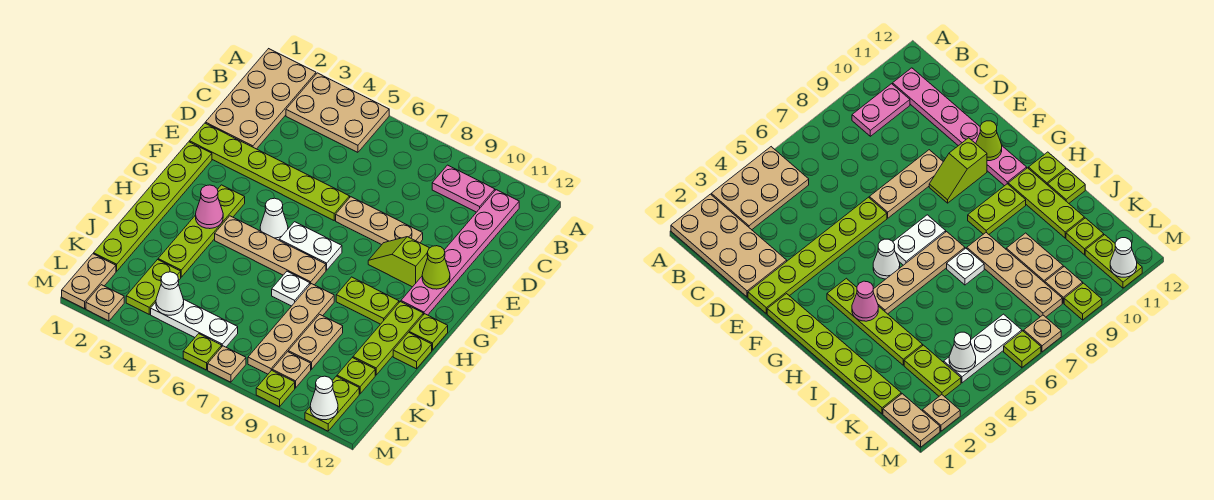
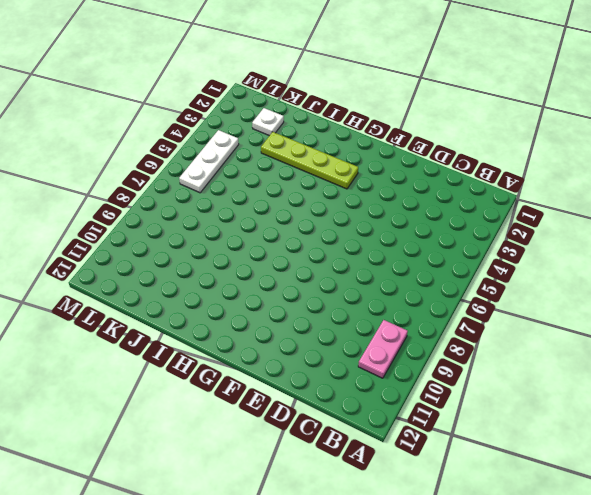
white 1x1 plate [252,108,284,136] -> white 1x1 plate moved to [272,271,310,306]
none -> tan 2x4 plate [205,49,316,149]
none -> tan 2x3 plate [286,73,389,152]
none -> pink 1x6 plate [401,190,519,315]
none -> lime 1x6 plate [189,123,350,220]

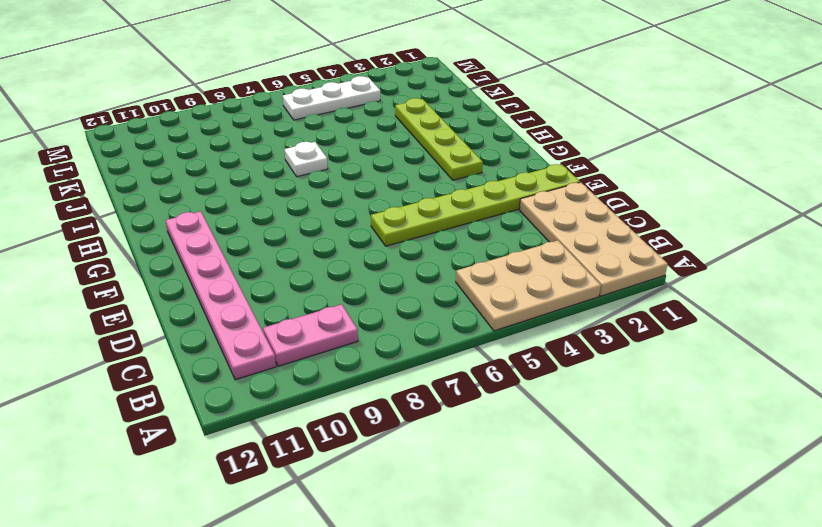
none -> tan 1x3 plate [336,197,423,245]
none -> lime 1x6 plate [94,142,212,271]
none -> lime 1x2 slope [368,237,429,287]
none -> white 1x1 cone [260,198,288,240]

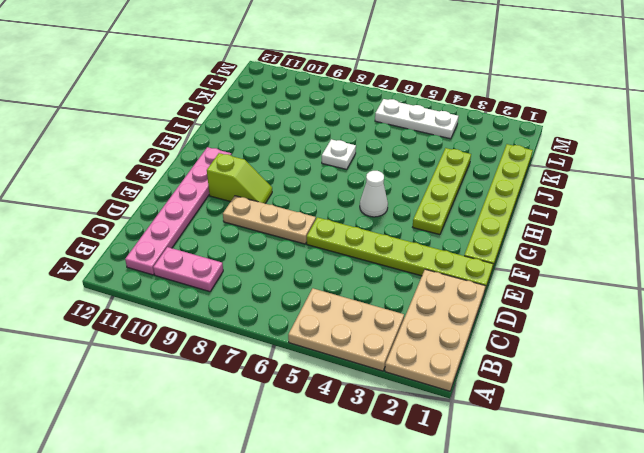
none -> white 1x2 plate [279,222,342,270]
none -> tan 1x4 plate [215,216,326,285]
none -> lime 1x2 plate [336,277,399,324]
none -> lime 1x3 plate [353,302,423,375]

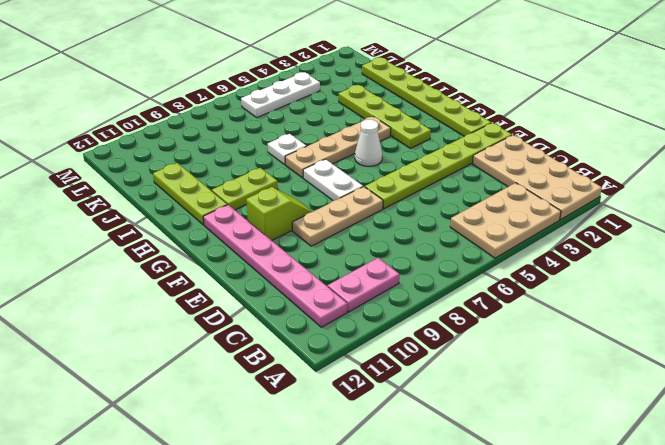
white 1x2 plate [303,159,363,201] -> white 1x2 plate turned to [279,222,342,270]
none -> lime 1x1 plate [409,314,448,350]
none -> tan 1x4 plate [248,284,334,374]
none -> lime 1x1 plate [393,332,432,369]
none -> tan 1x2 plate [288,314,343,369]

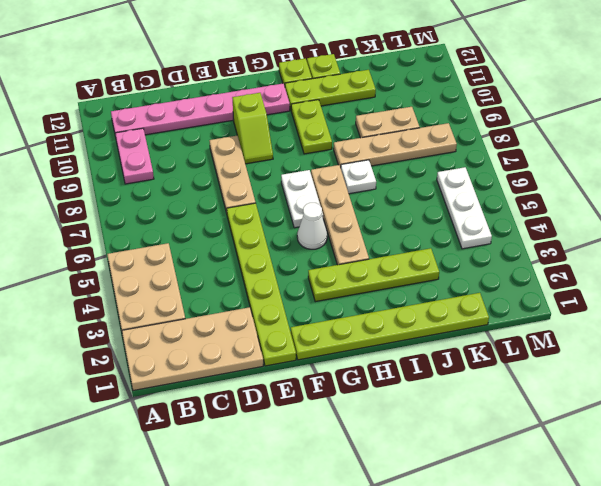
none -> lime 1x2 plate [126,260,181,314]
none -> lime 1x1 plate [337,358,375,394]
none -> tan 1x2 plate [62,254,116,309]
none -> tan 1x1 plate [272,352,311,388]

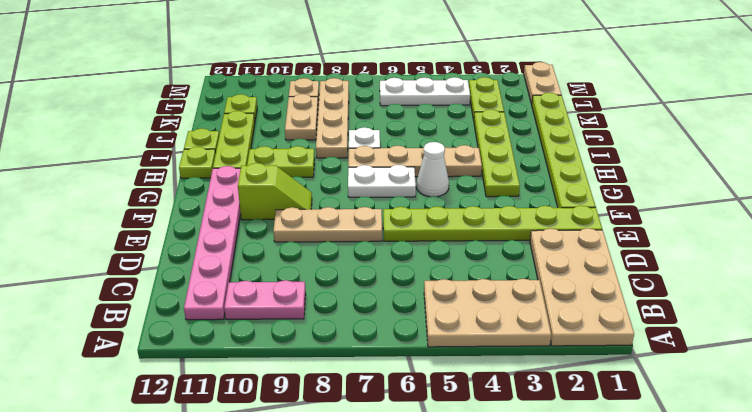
none -> lime 1x2 plate [305,376,359,431]
none -> tan 1x1 plate [86,285,124,321]
none -> lime 1x1 plate [183,334,222,370]
none -> tan 1x1 plate [208,346,246,382]

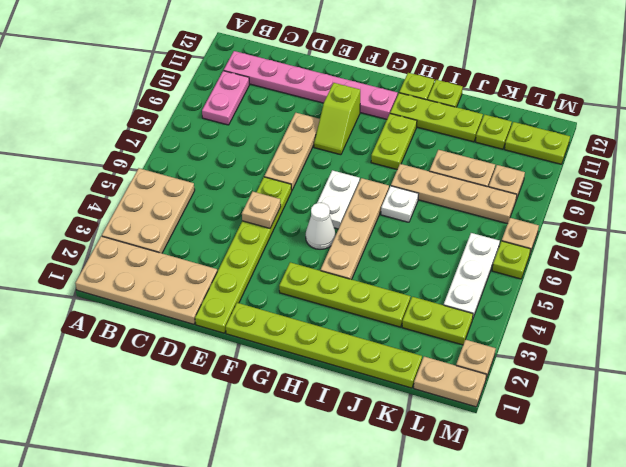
tan 1x1 plate [242,192,281,228] -> none
none -> lime 1x1 plate [256,370,295,407]
none -> lime 1x1 cone [422,246,450,289]
none -> pink 1x1 cone [196,185,223,229]
none -> white 1x1 cone [156,272,184,315]

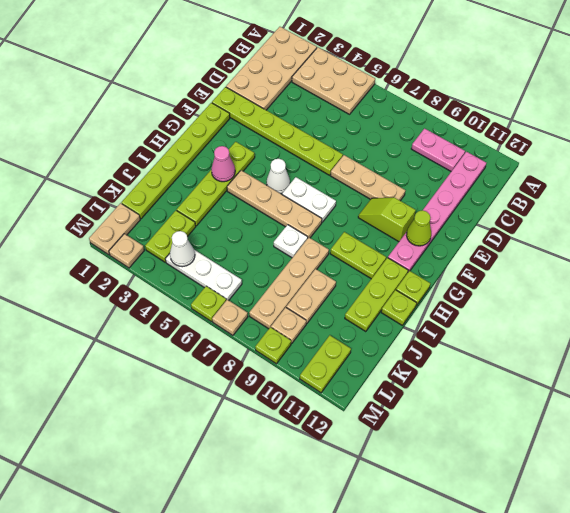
none -> lime 1x1 plate [337,358,375,394]
none -> white 1x1 cone [310,376,338,420]

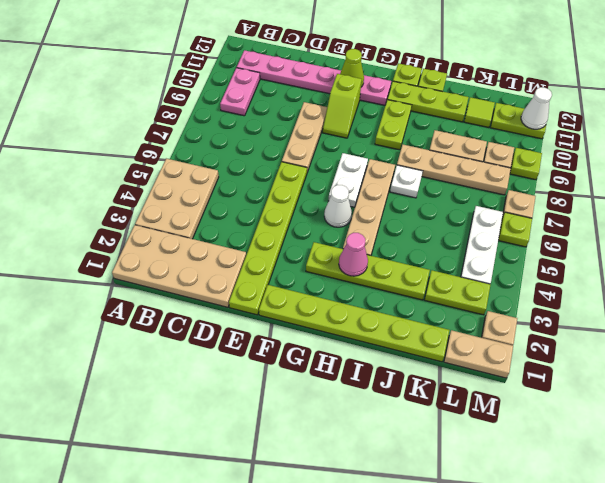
lime 1x1 tile [464,97,495,127] -> lime 1x1 plate [337,358,375,394]
none -> white 1x1 cone [156,272,184,315]

